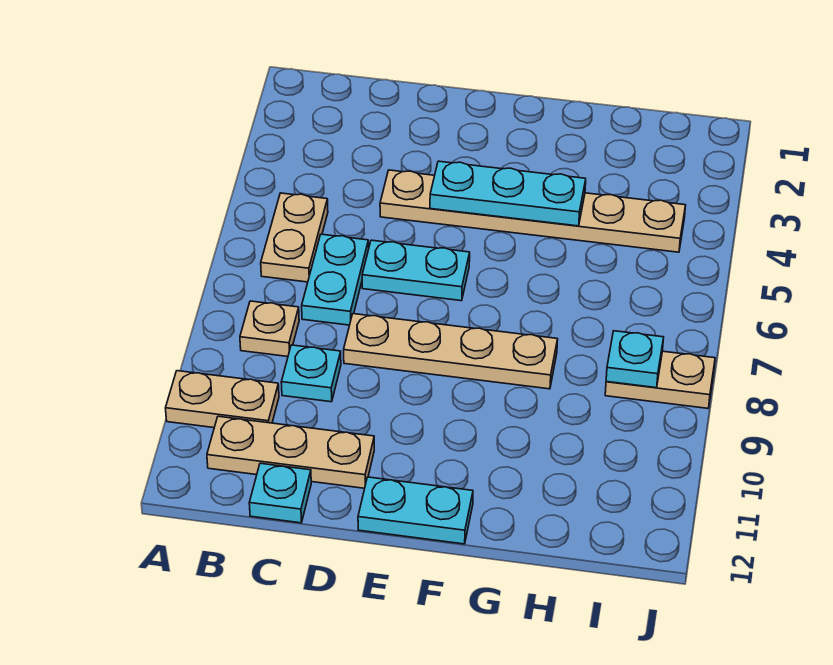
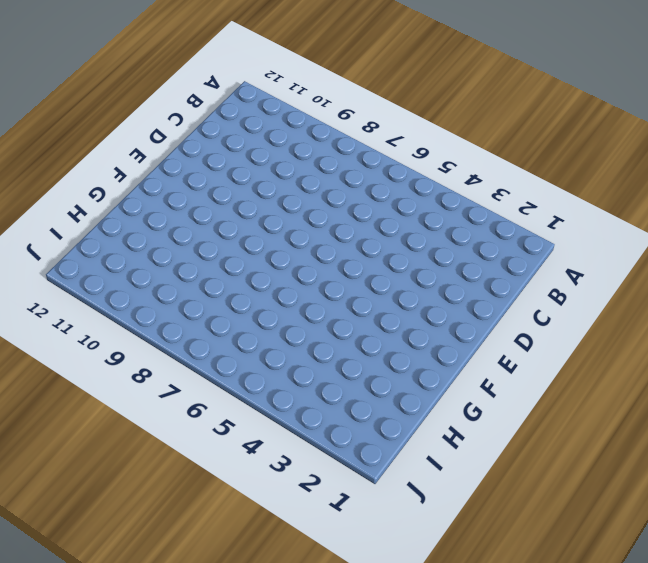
none -> tan 1x2 plate [166,371,279,428]
none -> tan 1x2 plate [261,193,328,282]
none -> tan 1x1 plate [240,301,299,356]

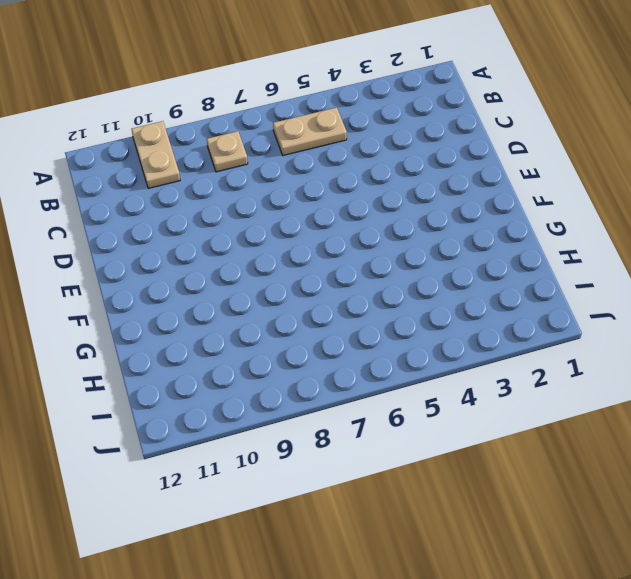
none -> tan 1x3 plate [207,416,374,488]
none -> cyan 1x2 plate [302,234,369,325]
none -> cyan 1x1 plate [281,345,341,402]

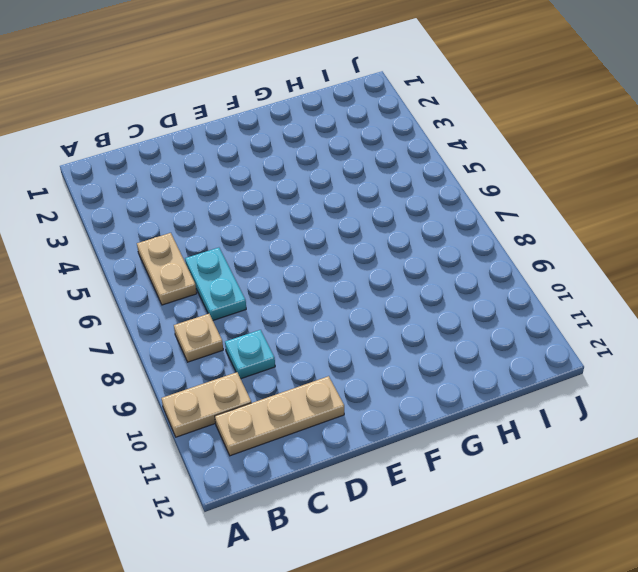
none -> cyan 1x1 plate [249,463,311,523]
none -> tan 1x6 plate [380,170,686,252]
none -> cyan 1x2 plate [362,240,470,301]

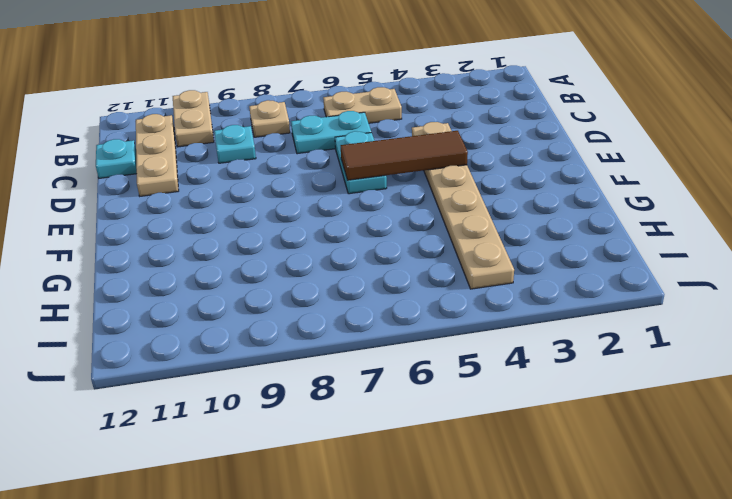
brown 1x3 tile [341,131,468,180] -> cyan 1x3 plate [430,161,586,226]
none -> tan 1x4 plate [344,314,558,389]
none -> cyan 1x2 plate [358,477,473,544]
none -> tan 1x2 plate [605,351,715,408]

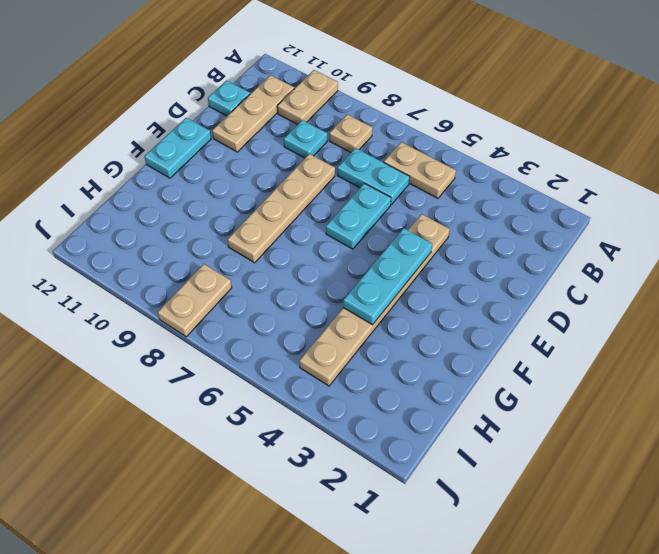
none -> cyan 1x1 plate [606,331,664,388]

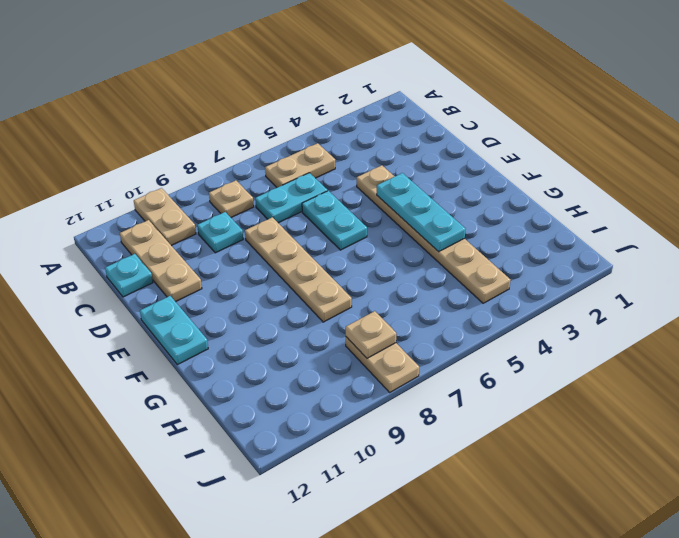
tan 1x1 plate [346,311,396,358] -> cyan 1x1 plate [606,331,664,388]

